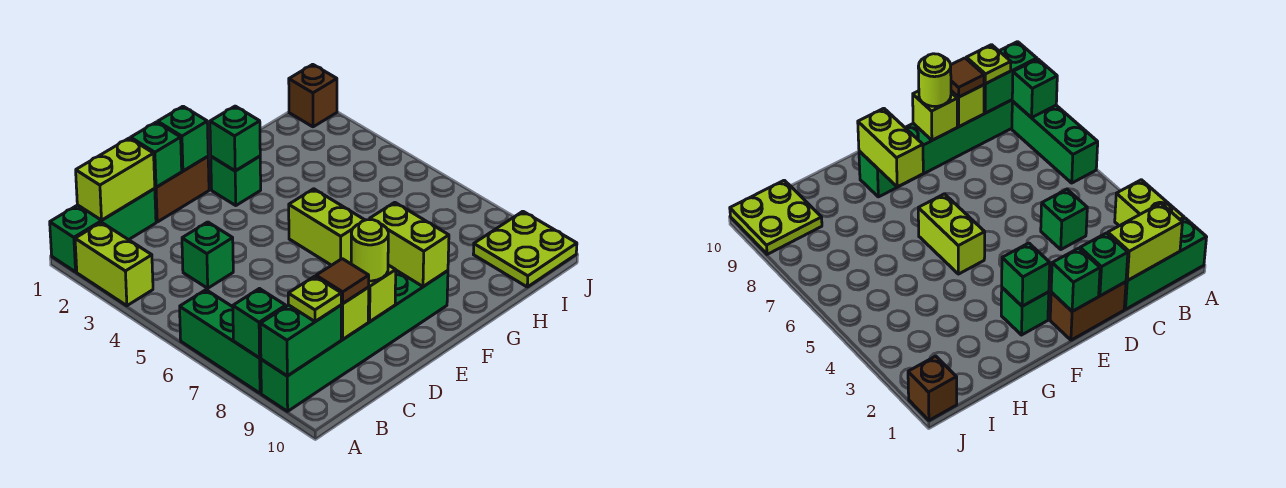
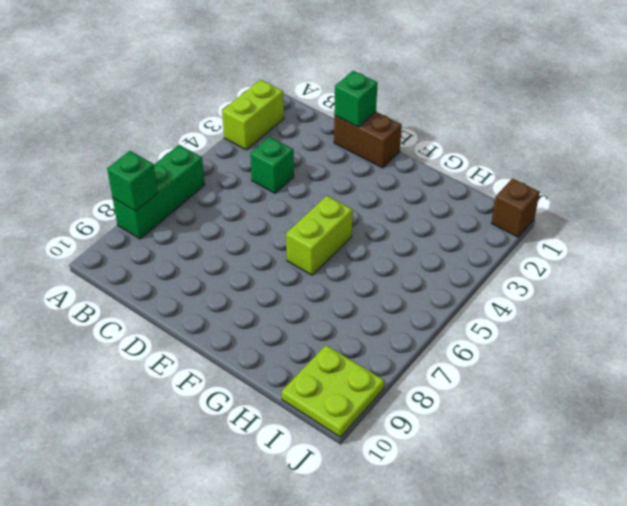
none -> green 1x3 brick [50,189,156,272]
none -> green 1x6 brick [261,271,448,411]
none -> green 1x1 brick [211,156,261,206]

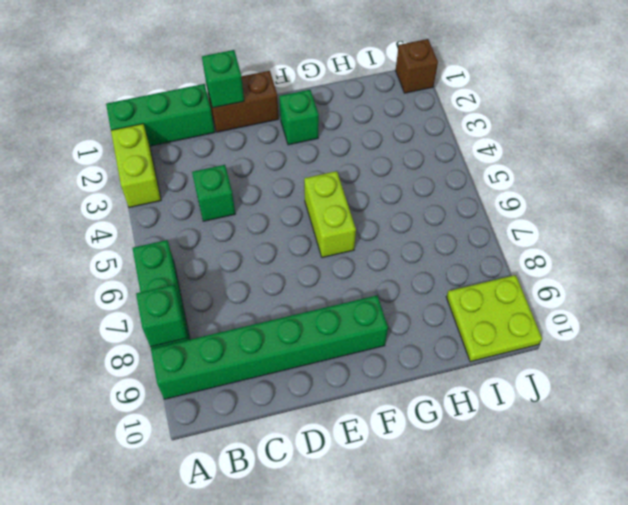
none -> green 1x2 brick [260,305,341,376]
none -> lime 1x2 brick [76,138,155,220]
none -> lime 1x1 brick [341,287,369,340]

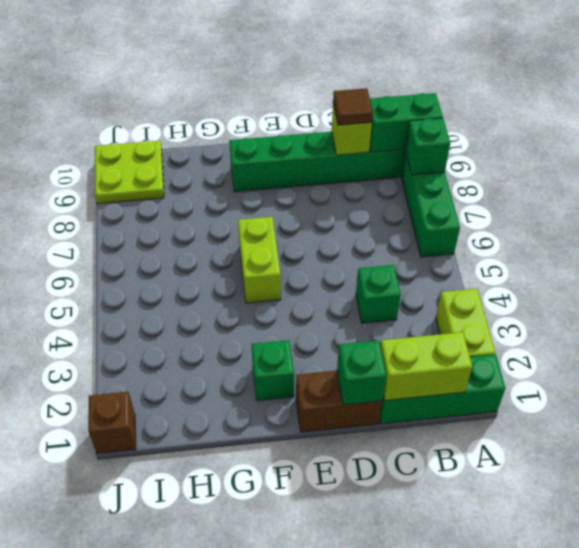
none -> lime 1x1 brick [368,265,396,322]
none -> green 1x1 brick [158,106,208,171]
none -> green 1x1 brick [210,106,260,171]

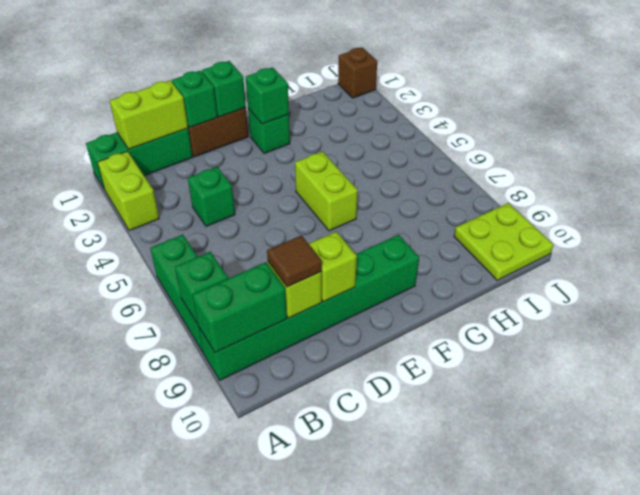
none -> lime 1x2 brick [370,202,449,287]
none -> lime 1x1 plate [288,276,341,322]
none -> lime 1x1 round brick [351,220,388,281]

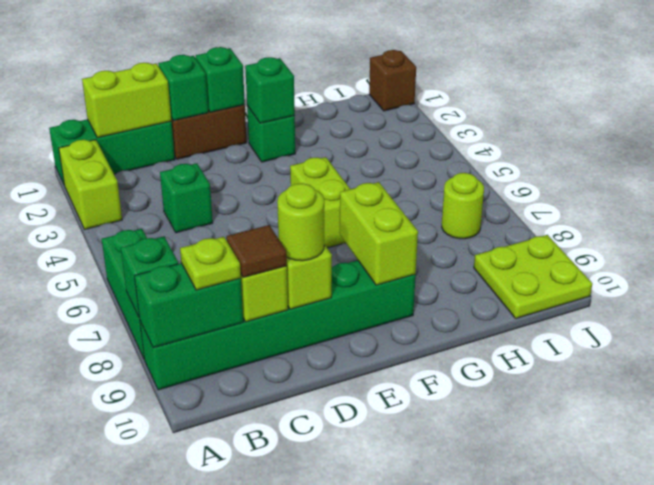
lime 1x1 round brick [442,173,484,239] -> none

